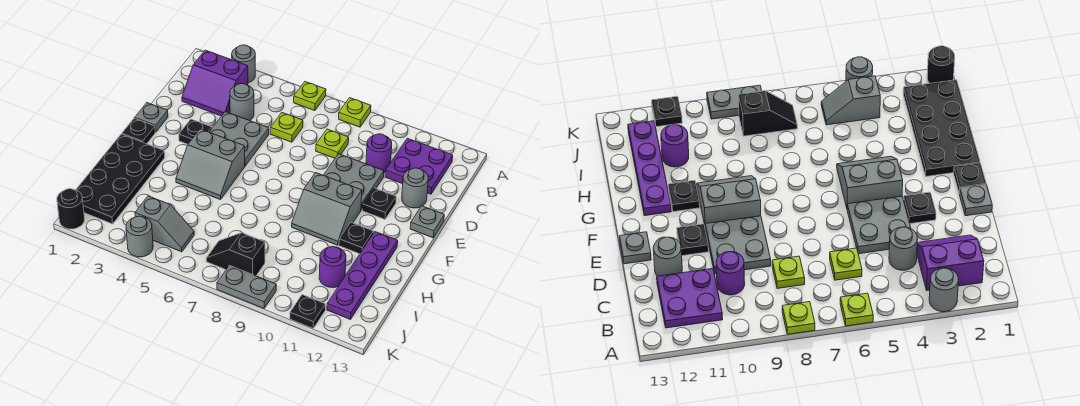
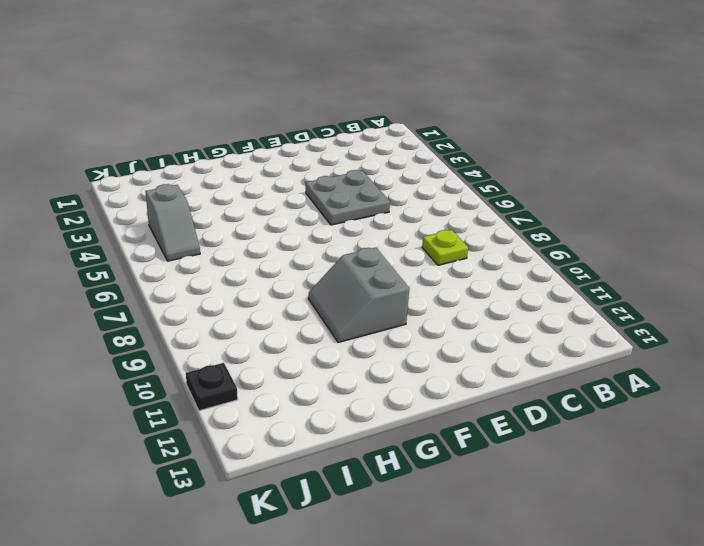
none -> grey 1x1 round brick [232,45,255,83]
none -> lime 1x1 plate [294,82,326,111]
none -> lime 1x1 plate [339,98,371,127]

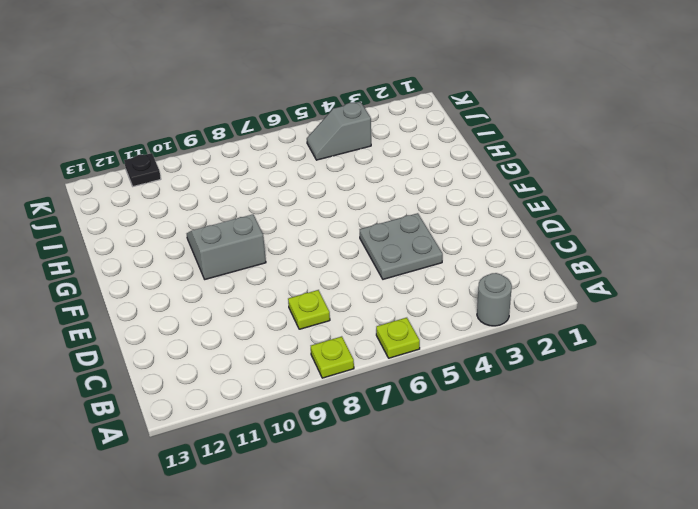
none -> purple 2x2 slope [182,50,248,116]
none -> purple 2x2 plate [385,138,453,194]
none -> grey 1x1 round brick [230,84,254,121]

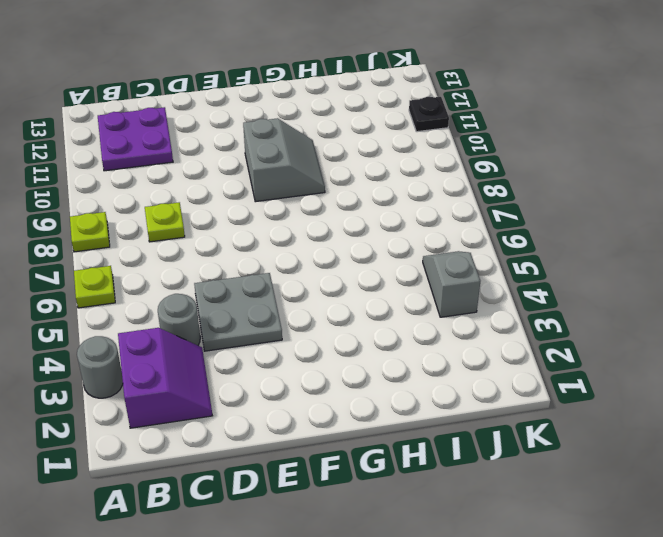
none -> lime 1x1 plate [270,113,303,142]
none -> purple 1x1 round brick [366,134,392,173]
none -> grey 2x2 plate [323,154,384,210]

